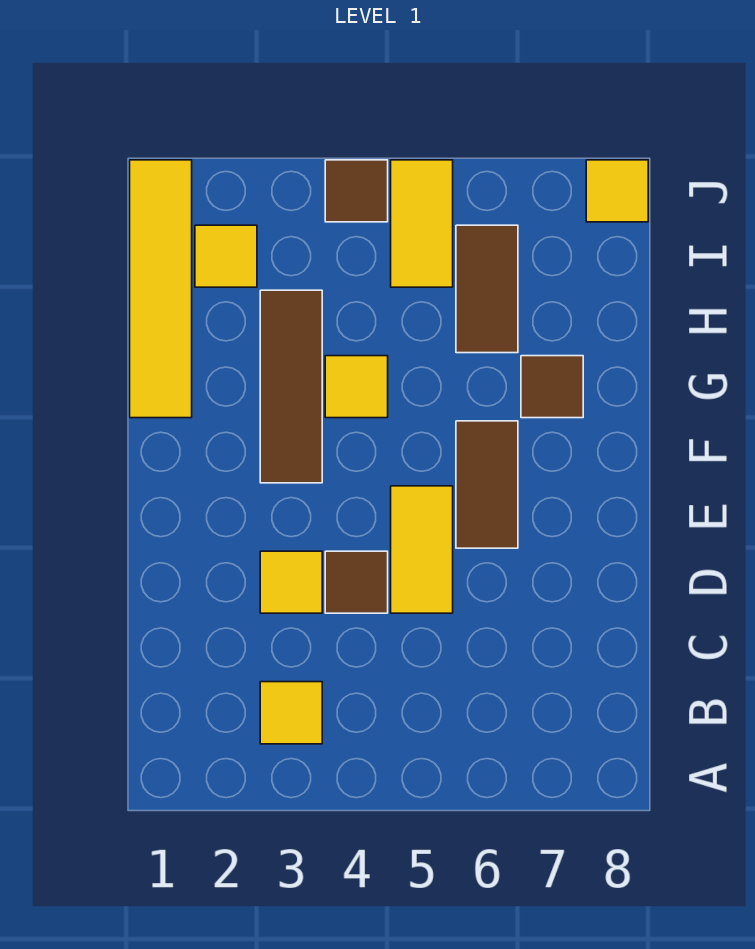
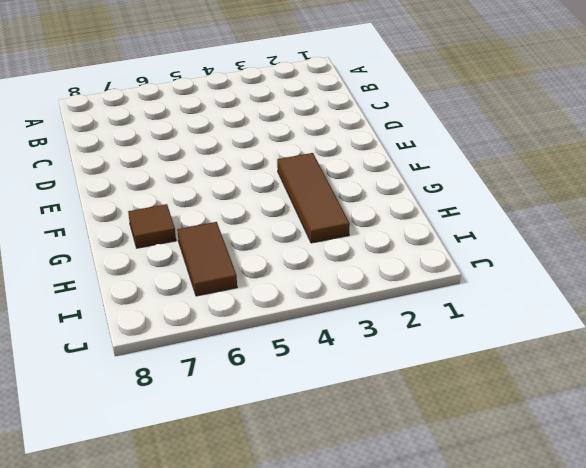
none -> yellow 1x1 tile [260,682,322,744]
none -> yellow 1x1 tile [260,551,322,613]
none -> brown 1x1 tile [325,551,388,613]

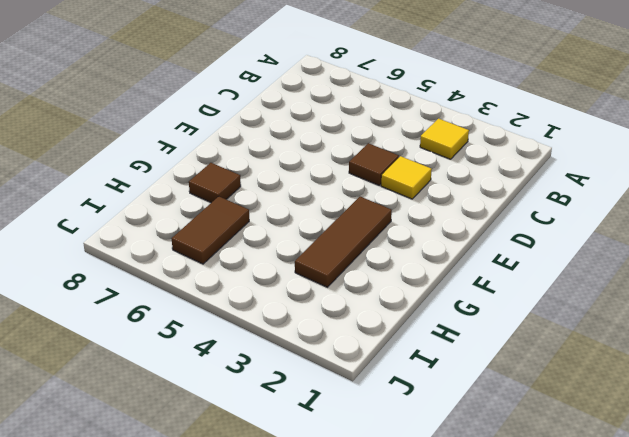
none -> yellow 1x2 tile [391,486,453,613]
none -> brown 1x2 tile [456,421,518,548]
none -> yellow 1x4 tile [130,160,192,418]

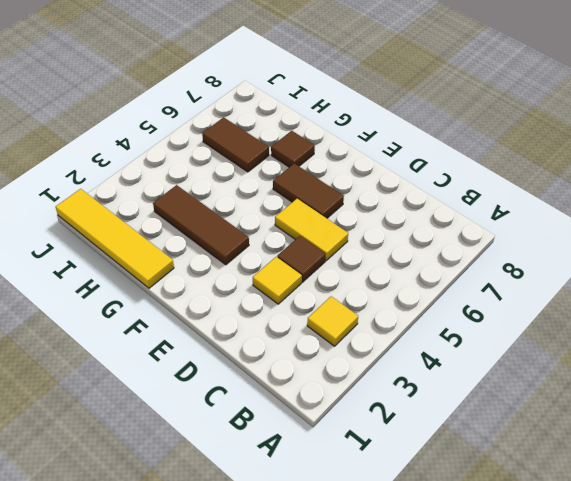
none -> yellow 1x1 tile [325,356,388,418]
none -> yellow 1x1 tile [195,225,257,287]
none -> yellow 1x2 tile [391,160,453,287]

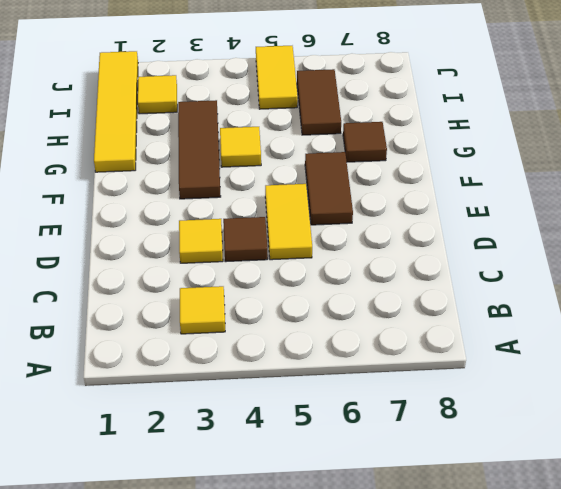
none -> brown 1x1 tile [325,160,388,222]
none -> yellow 1x1 tile [586,160,648,222]

